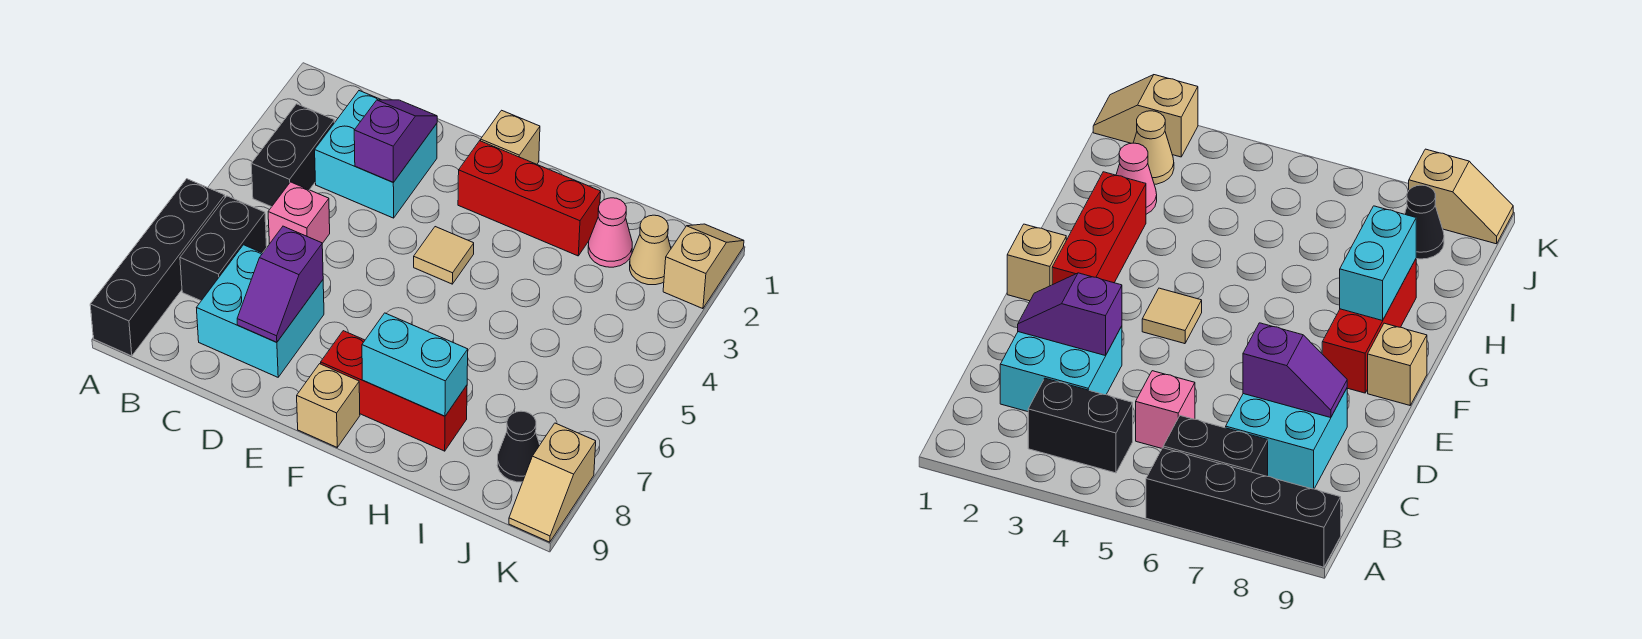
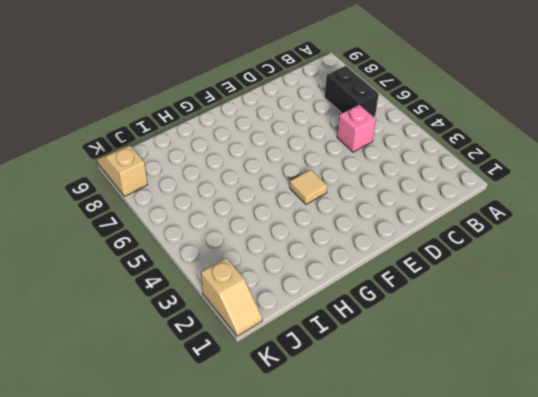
none -> black 1x4 brick [90,179,225,356]
none -> black 1x2 brick [251,104,334,207]
none -> cyan 2x2 brick [315,91,437,218]

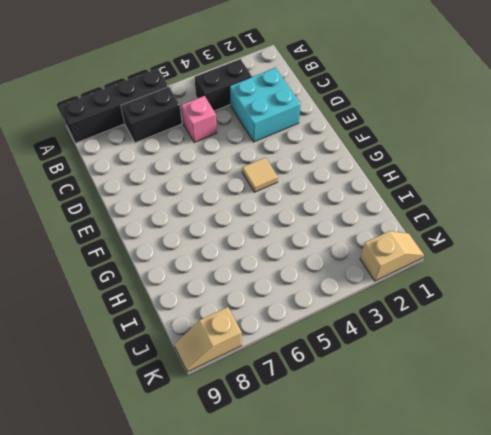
none -> cyan 2x2 brick [197,245,324,377]
none -> tan 1x1 brick [481,110,540,164]
none -> red 1x3 brick [458,141,601,256]

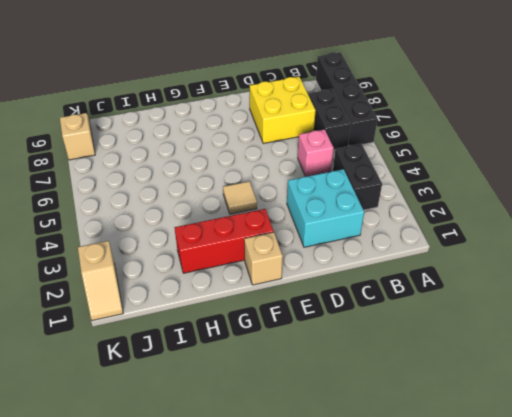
yellow 2x2 brick [250,77,316,143] -> cyan 2x2 brick [197,245,324,377]
none -> red 1x3 brick [321,331,467,451]
none -> tan 1x1 brick [297,364,360,447]
none -> pink 1x1 cone [588,198,632,267]

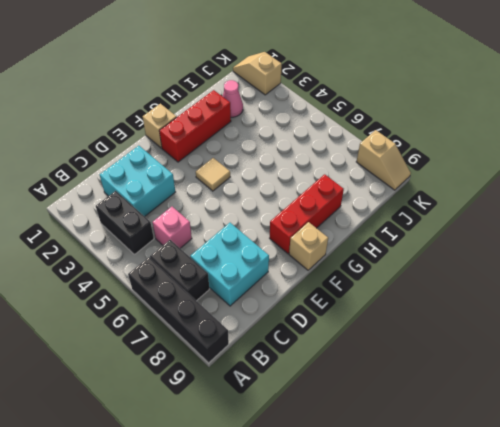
none -> tan 1x1 cone [630,215,671,285]
none -> black 1x1 cone [497,411,540,482]
none -> purple 1x2 slope [354,100,437,182]

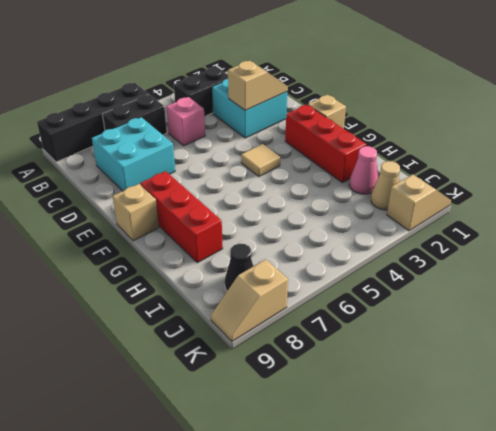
tan 1x2 slope [228,61,288,110] -> purple 1x2 slope [354,100,437,182]
none -> purple 1x2 slope [237,226,323,342]
none -> cyan 1x2 brick [362,313,468,416]

